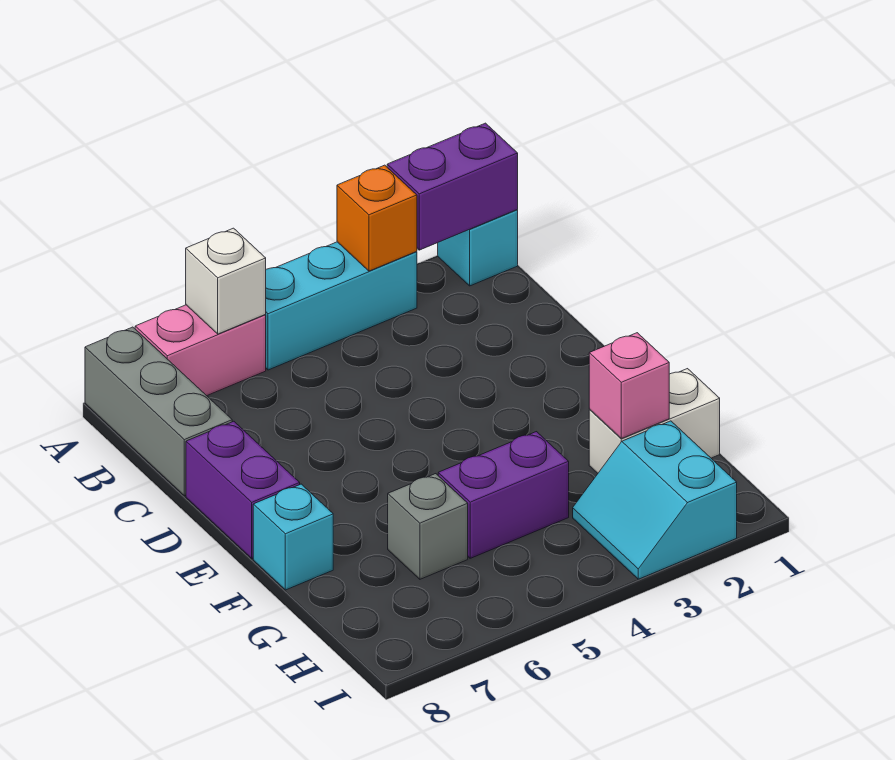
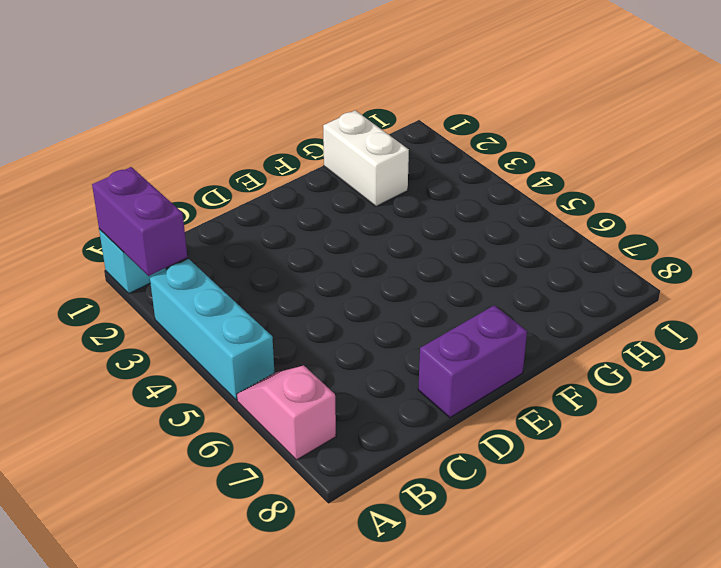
pink 1x2 slope [237,365,336,460] -> pink 1x2 brick [135,305,266,396]
none -> grey 1x3 brick [85,327,232,496]
none -> cyan 1x1 brick [253,484,333,590]
none -> purple 1x2 brick [438,432,569,558]

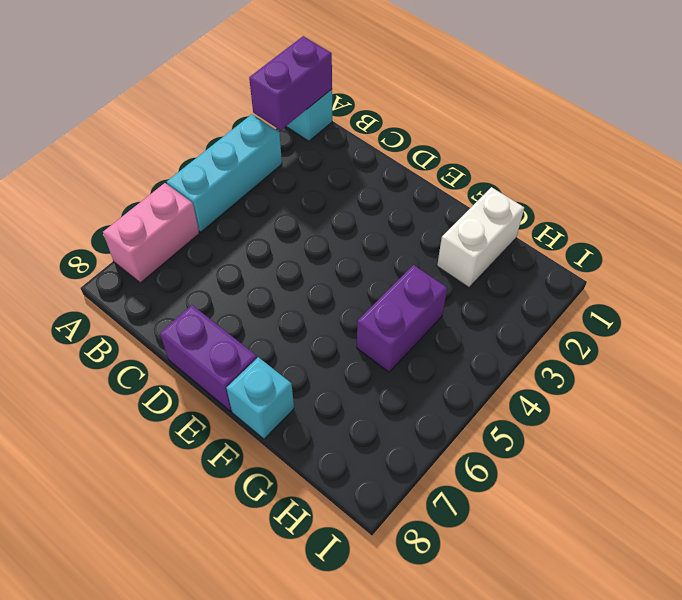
none -> grey 1x3 brick [85,327,232,496]
none -> grey 1x1 brick [388,474,468,579]
none -> cyan 2x2 slope [573,421,737,579]

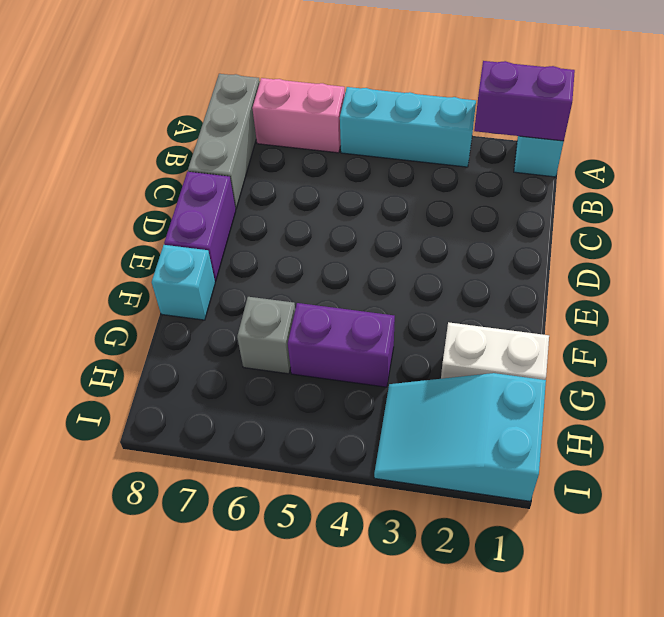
cyan 2x3 slope [374,373,546,501] -> cyan 2x2 slope [573,421,737,579]
none -> orange 1x1 brick [337,165,417,271]
none -> white 1x1 brick [186,228,266,334]
none -> pink 1x1 brick [589,333,669,439]

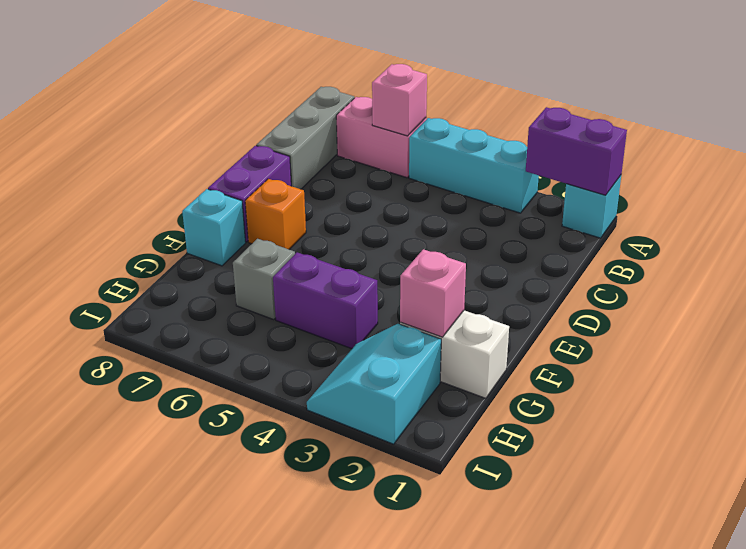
pink 1x1 brick [372,64,427,136] -> white 1x1 brick [186,228,266,334]
orange 1x1 brick [245,179,306,249] -> orange 1x1 brick moved to [337,165,417,271]

